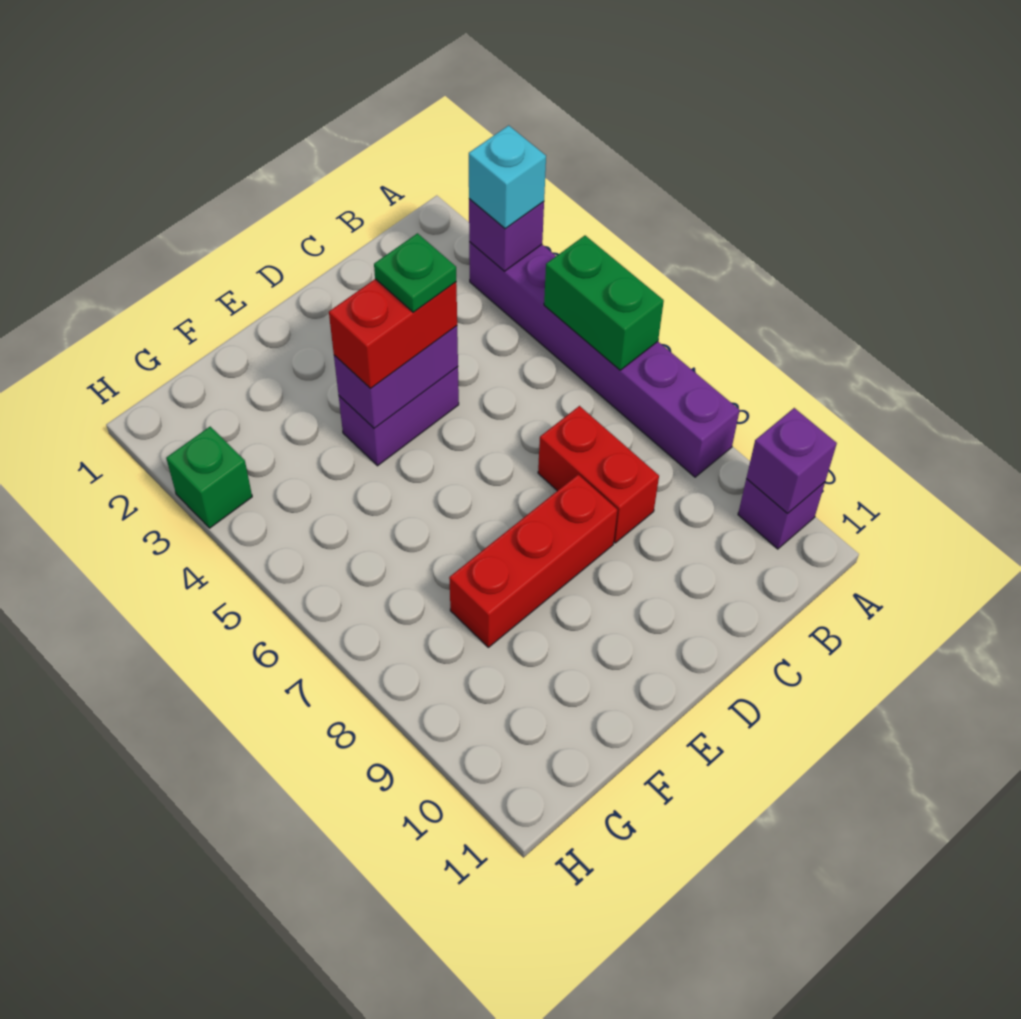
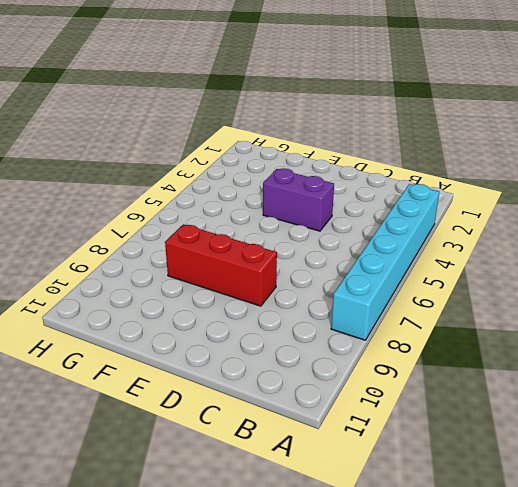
cyan 1x6 brick [331,184,439,340] -> purple 1x6 brick [469,242,740,477]
none -> purple 1x1 brick [738,479,825,549]
none -> red 1x2 brick [538,406,659,543]
none -> green 1x1 brick [166,427,252,528]

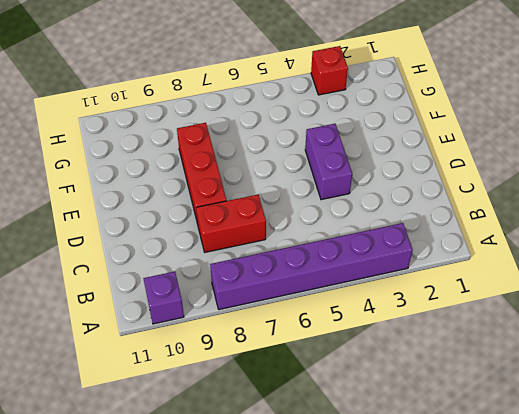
red 1x1 brick [311,46,348,95] -> green 1x1 brick [166,427,252,528]
none -> purple 1x1 brick [469,199,544,271]
none -> green 1x2 brick [544,236,664,370]
none -> purple 1x1 brick [746,408,837,514]

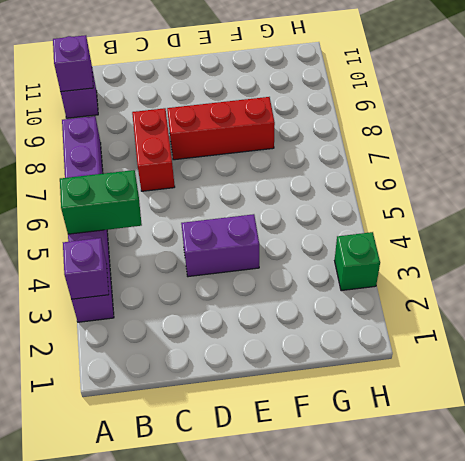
green 1x2 brick [60,170,142,234] -> green 1x2 brick turned to [544,236,664,370]
none -> purple 1x2 brick [334,326,458,428]
none -> cyan 1x1 brick [469,125,546,229]
none -> red 1x2 brick [329,279,457,388]

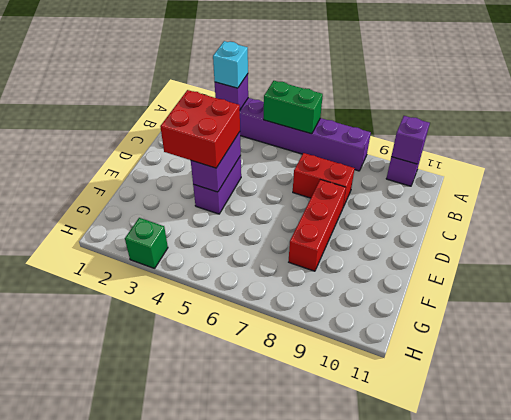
red 2x2 brick [160,90,240,168] -> red 1x2 brick [329,279,457,388]
none -> green 1x1 plate [374,233,456,312]

